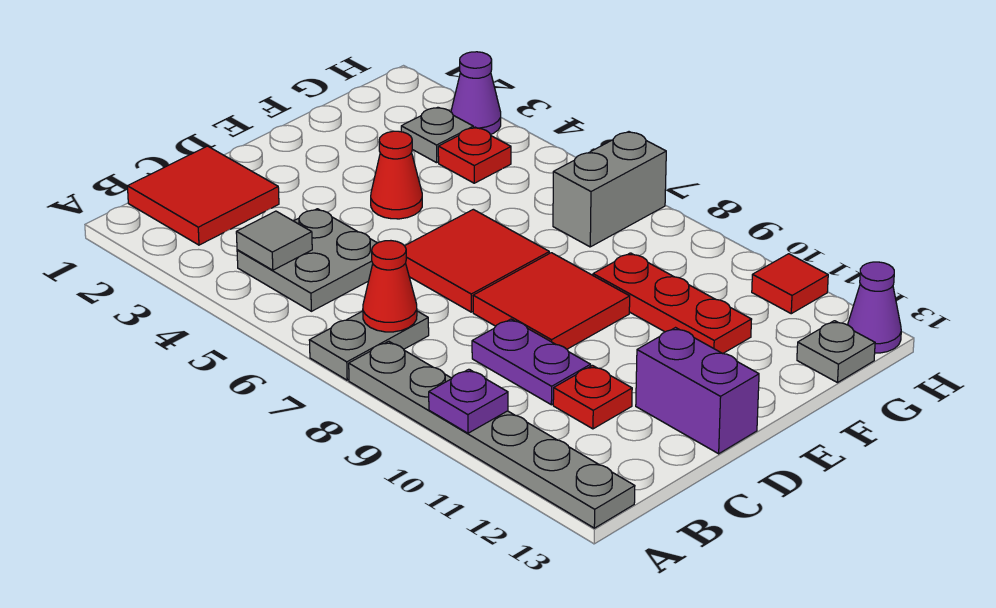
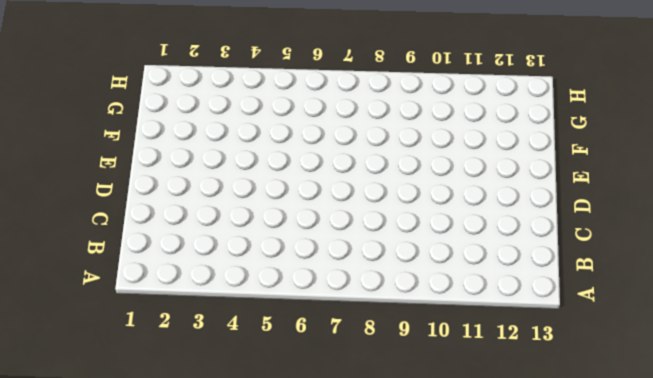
none -> grey 1x2 plate [309,311,429,380]
none -> grey 1x6 plate [349,341,635,528]
none -> red 2x2 tile [127,146,279,245]

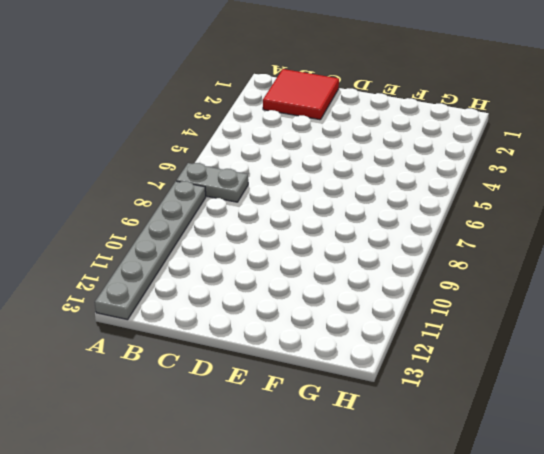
none -> grey 2x2 plate [237,209,377,311]
none -> purple 1x2 plate [472,319,591,405]
none -> red 1x1 plate [553,366,632,429]

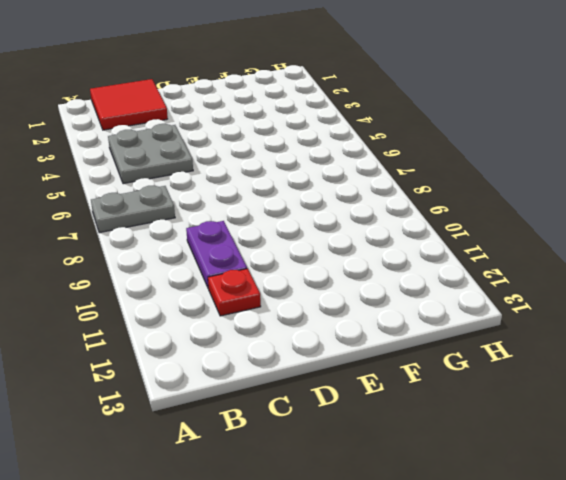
none -> grey 1x6 plate [349,341,635,528]
none -> red 2x2 tile [405,209,549,312]
none -> red 2x2 tile [473,253,630,349]

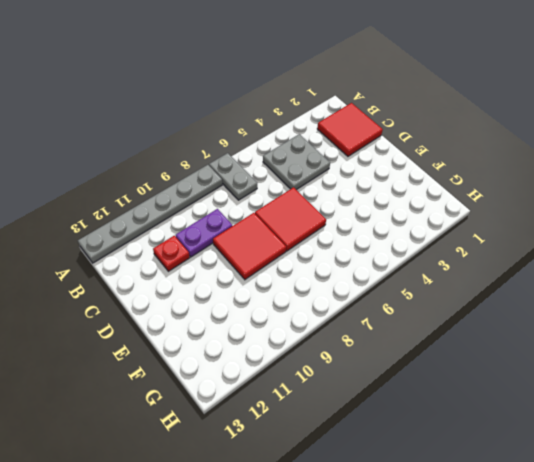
none -> purple 1x2 brick [636,328,759,454]
none -> red 1x1 cone [371,131,422,219]
none -> red 1x3 plate [593,253,752,354]

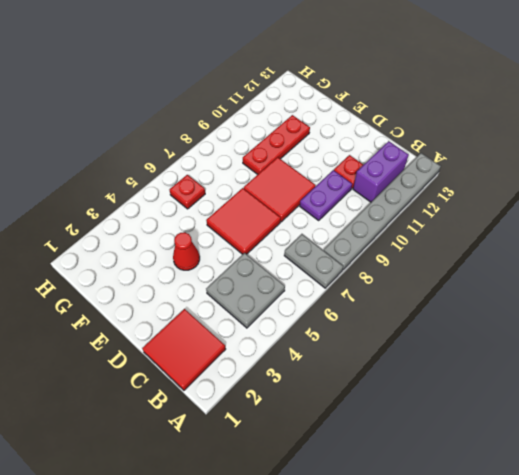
purple 1x2 brick [353,141,409,202] -> purple 1x2 brick moved to [636,328,759,454]
red 1x1 plate [170,175,205,209] -> red 1x1 plate moved to [438,127,511,183]
none -> grey 1x1 plate [401,107,473,163]
none -> grey 1x2 brick [553,132,666,247]
none -> grey 1x1 plate [797,321,875,383]

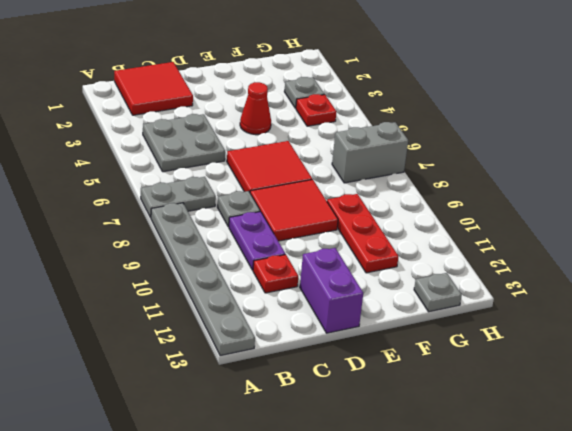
grey 1x1 plate [217,191,260,227] -> none
none -> purple 1x1 cone [451,52,501,135]
none -> red 1x1 tile [752,254,828,314]
none -> purple 1x1 cone [848,262,901,353]

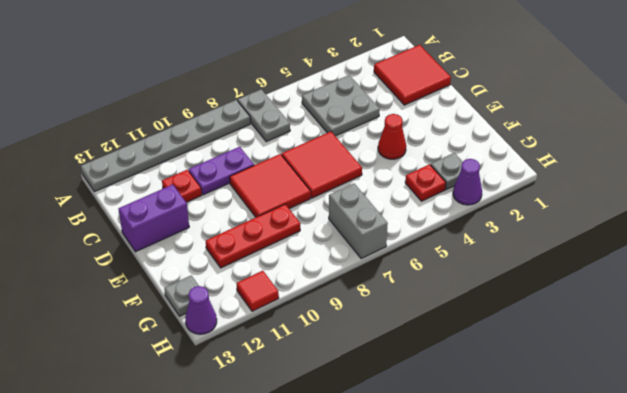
none -> purple 1x1 plate [429,369,508,433]
none -> grey 1x1 tile [236,211,312,270]
none -> red 1x1 cone [363,241,417,332]

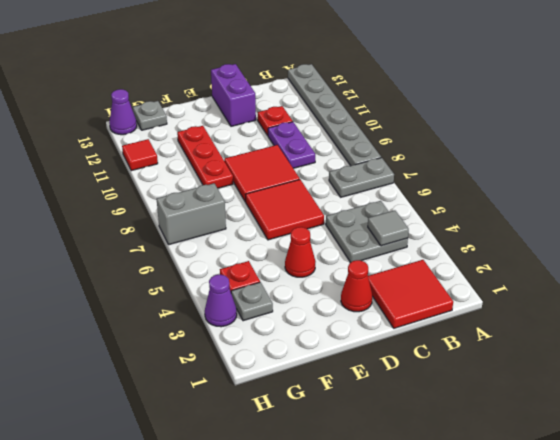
red 1x1 cone [341,260,372,312] -> red 1x1 cone moved to [363,241,417,332]
none -> purple 1x1 plate [429,369,508,433]

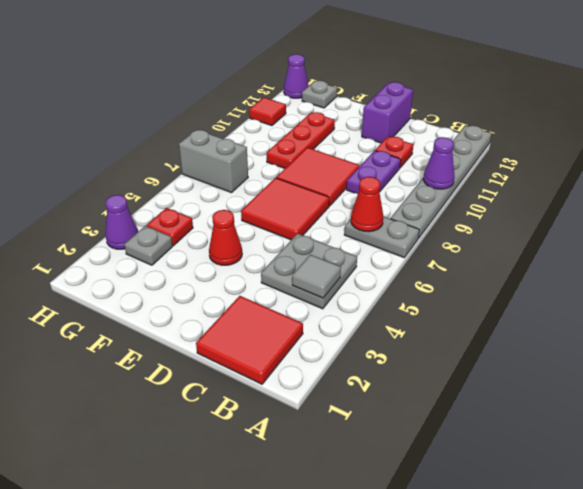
purple 1x1 cone [423,137,455,189] -> purple 1x1 plate [429,369,508,433]

